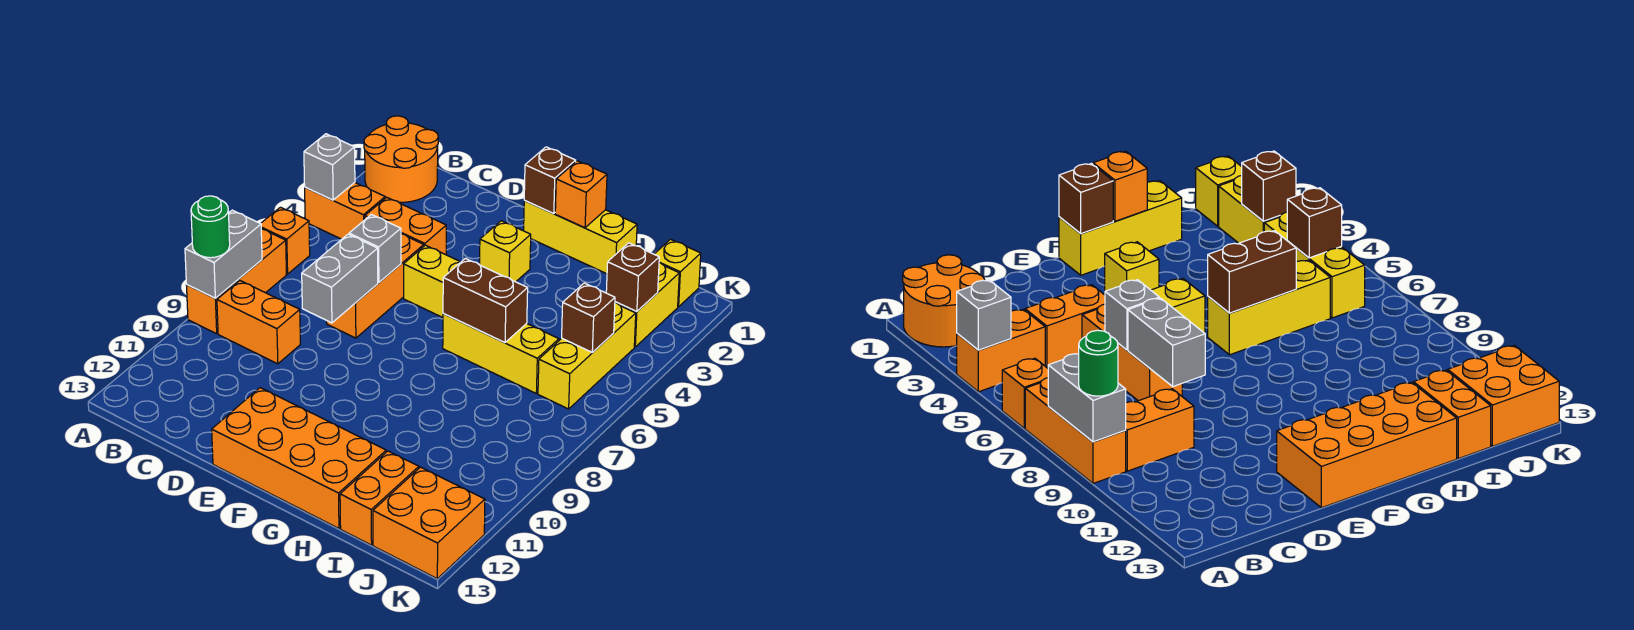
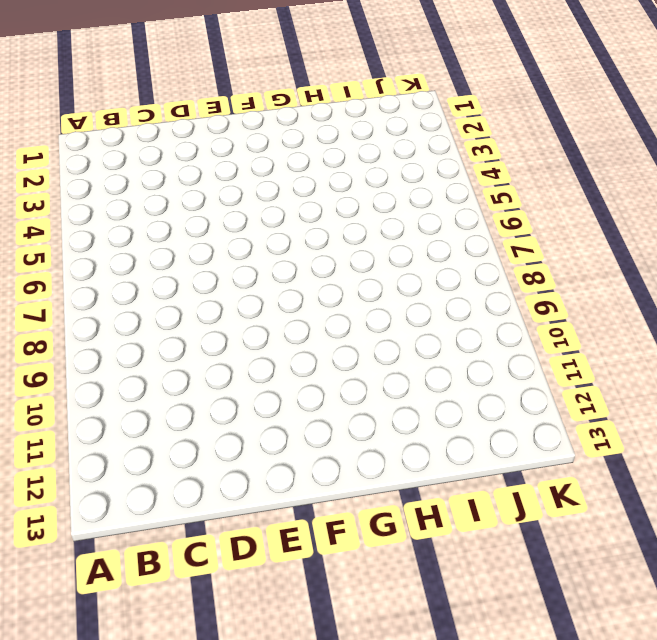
none -> orange 2x2 round brick [364,116,438,202]
none -> orange 1x2 brick [305,183,385,239]
none -> orange 1x1 brick [261,207,310,274]

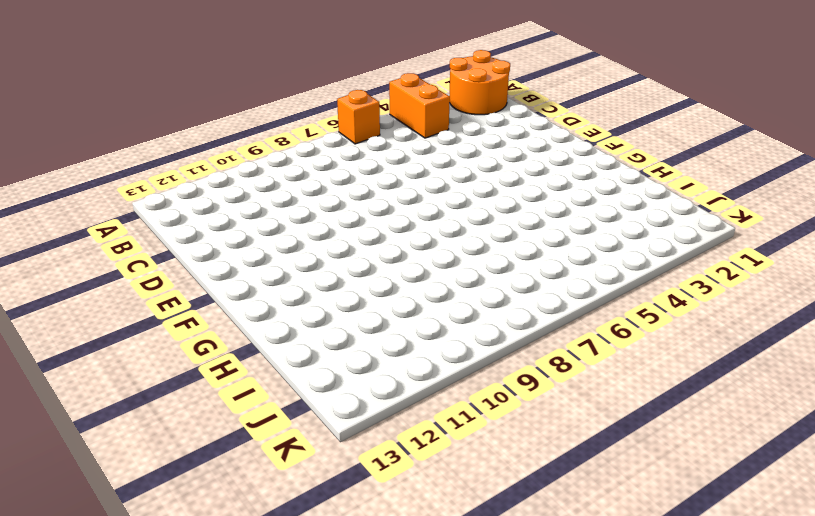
none -> orange 1x3 brick [187,229,287,334]
none -> orange 1x2 brick [217,281,300,364]
none -> orange 1x2 brick [365,197,446,255]

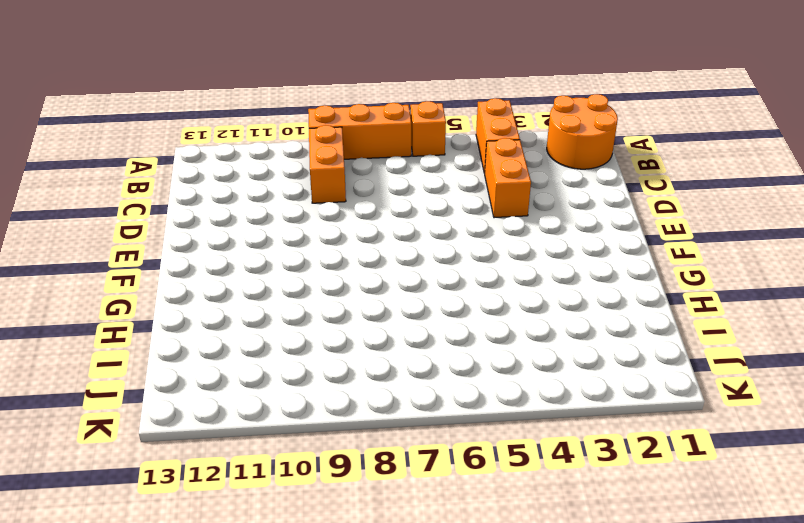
none -> orange 1x3 brick [327,234,424,338]
none -> yellow 1x2 brick [404,245,461,318]
none -> orange 2x4 brick [212,388,386,528]

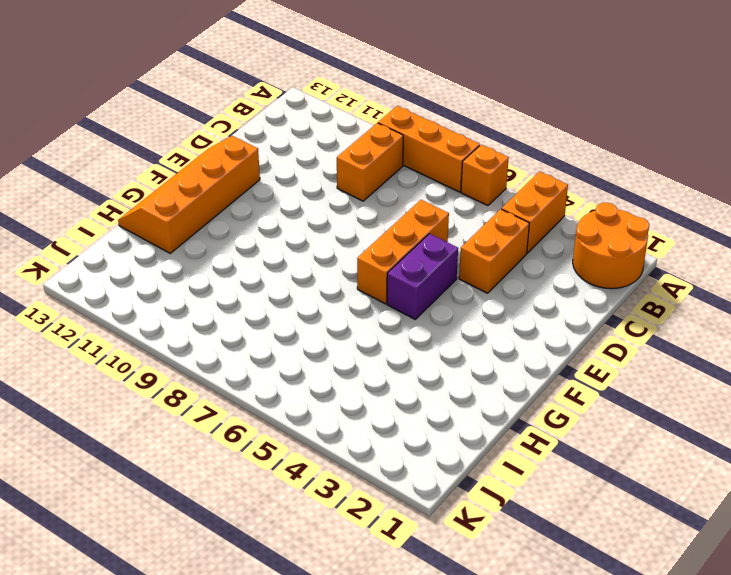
orange 1x3 brick [357,200,449,304] -> orange 1x3 brick turned to [327,234,424,338]
purple 1x2 brick [387,234,458,319] -> yellow 1x2 brick [404,245,461,318]
orange 2x4 slope [118,136,260,253] -> orange 2x4 brick [212,388,386,528]
none -> yellow 1x3 brick [524,201,637,274]
none -> yellow 1x1 brick [480,221,531,282]
none -> yellow 1x3 brick [443,314,559,393]

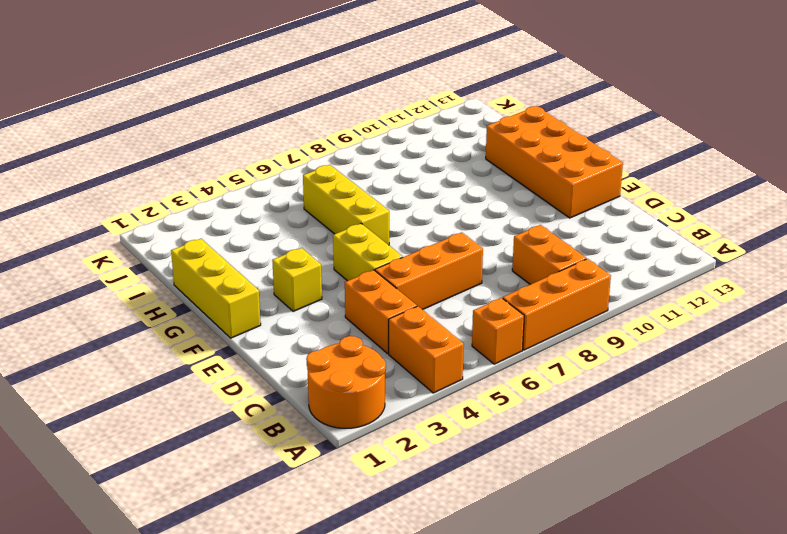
none -> orange 1x2 brick [340,451,419,545]
none -> yellow 1x1 brick [654,239,701,307]
none -> yellow 1x2 brick [615,263,679,347]

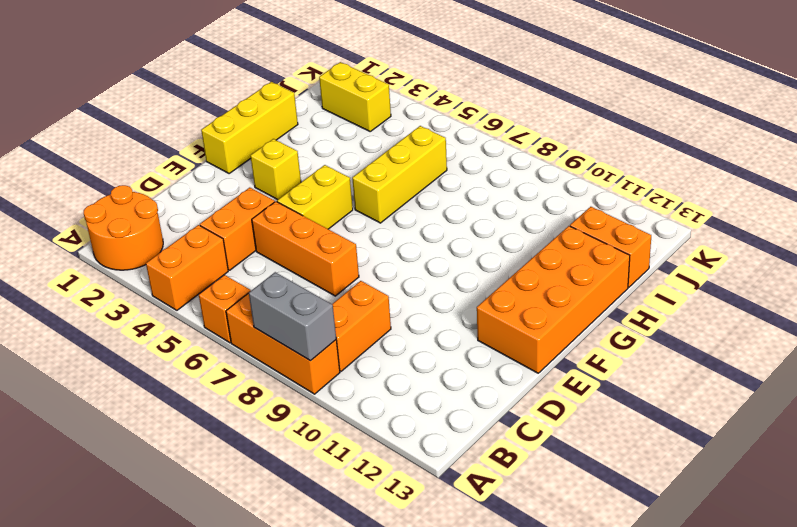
none -> yellow 1x1 brick [654,239,701,307]
none -> yellow 1x3 brick [538,303,636,409]
none -> orange 2x2 brick [373,467,485,578]

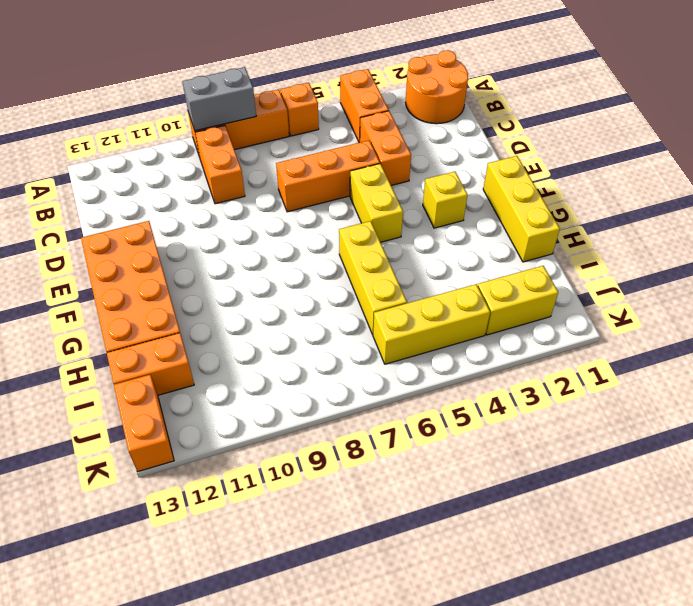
orange 1x2 brick [114,375,174,472] -> orange 2x2 brick [373,467,485,578]
none -> yellow 1x1 brick [654,239,701,307]
none -> grey 1x1 brick [304,134,355,200]
none -> grey 1x1 brick [349,215,401,283]

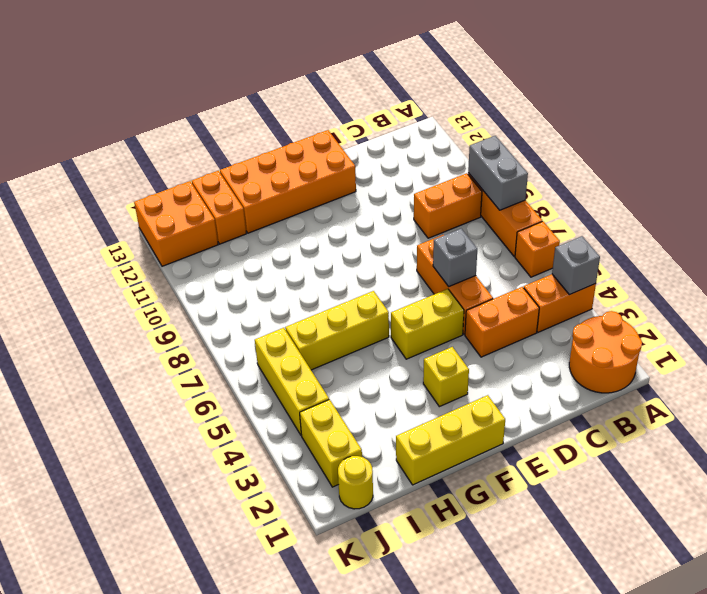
yellow 1x1 round brick [338,456,373,509] -> yellow 1x1 brick [654,239,701,307]
none -> grey 1x2 brick [302,234,378,323]
none -> brown 1x1 brick [524,147,576,214]
none -> orange 1x1 brick [555,161,607,228]

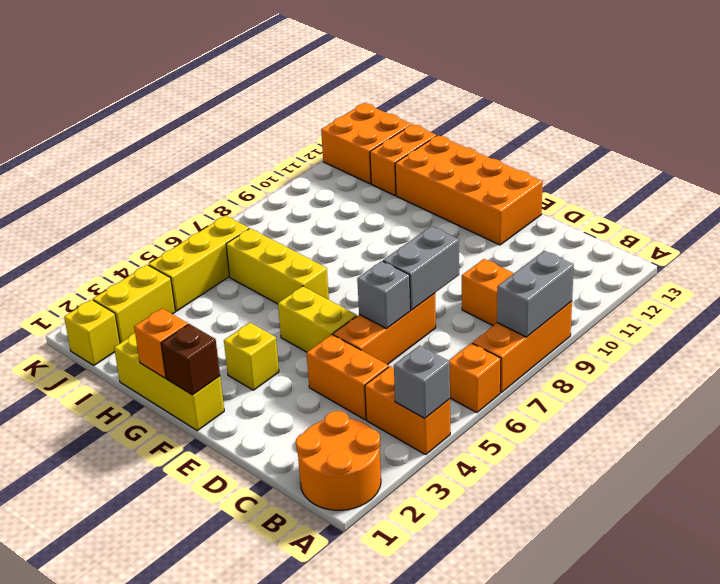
none -> brown 1x2 brick [443,258,528,343]
none -> brown 1x1 brick [606,243,659,311]
none -> brown 1x1 brick [562,283,615,353]

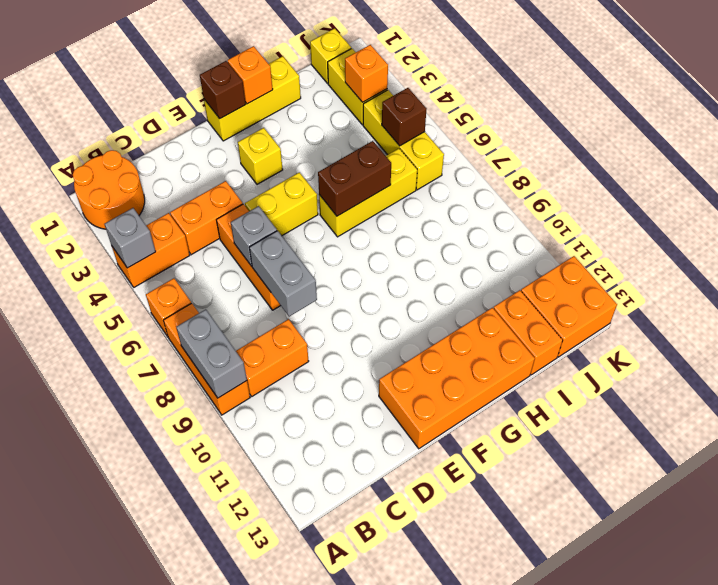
orange 1x1 brick [345,45,388,102] -> brown 1x1 brick [606,243,659,311]
none -> green 1x1 round brick [191,196,230,258]

